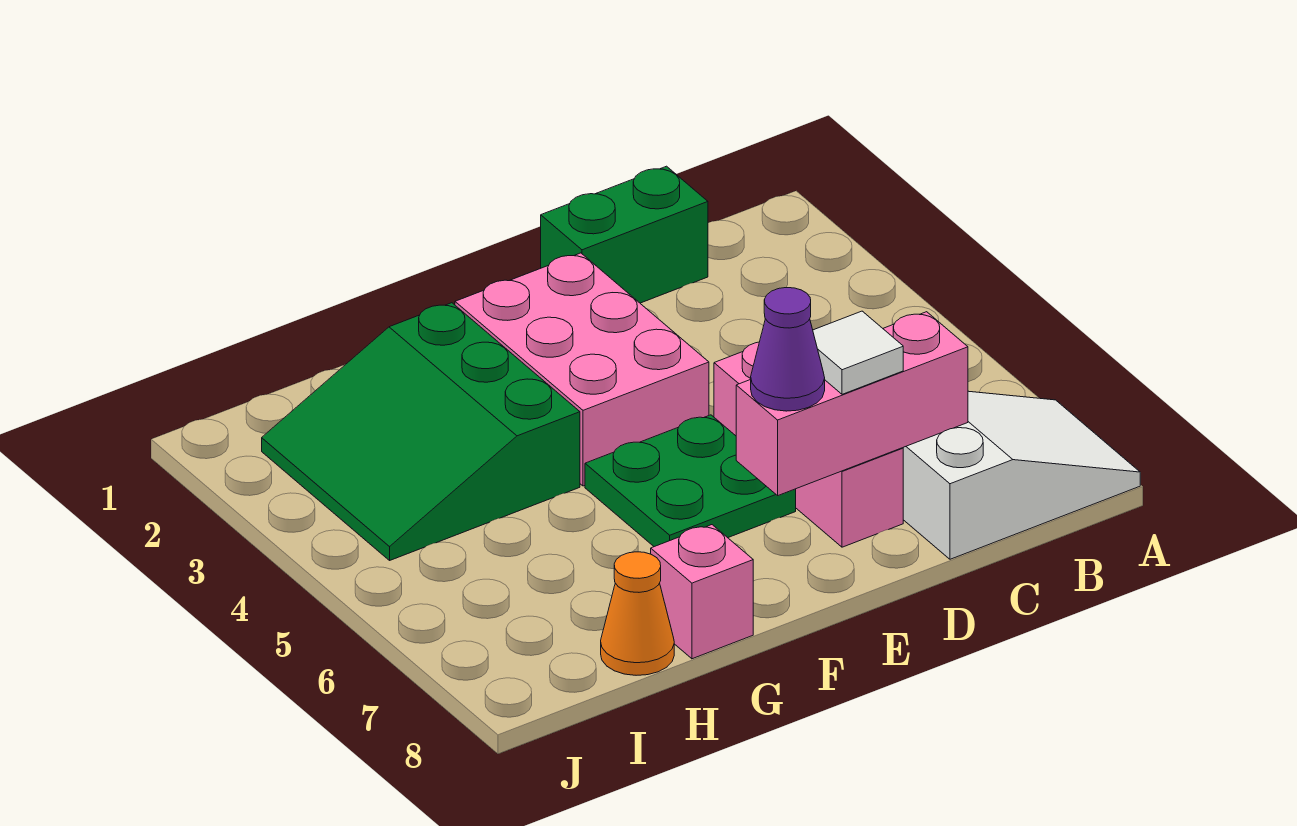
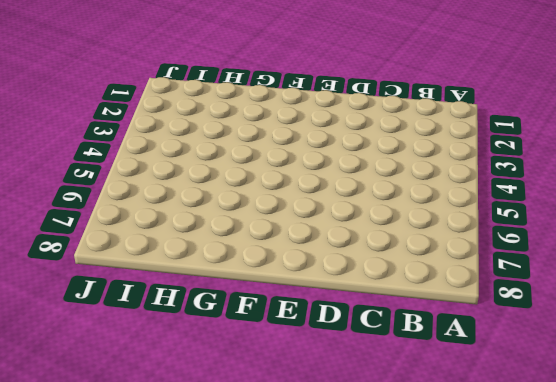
none -> white 2x3 slope [903,391,1140,559]
none -> green 1x2 brick [541,166,708,303]

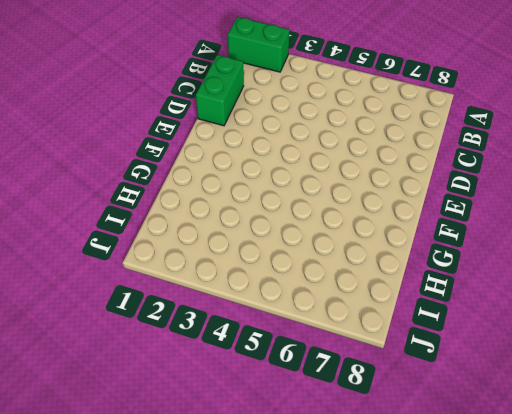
green 1x2 brick [228,17,290,72] -> none
none -> white 2x3 slope [903,391,1140,559]
none -> pink 1x3 brick [714,342,903,547]

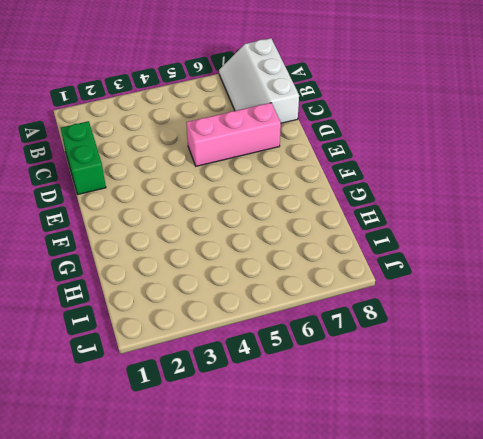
white 2x3 slope [219,38,299,123] -> white 2x3 slope turned to [903,391,1140,559]
none -> pink 2x3 brick [455,253,709,486]
none -> green 2x2 plate [585,415,796,547]

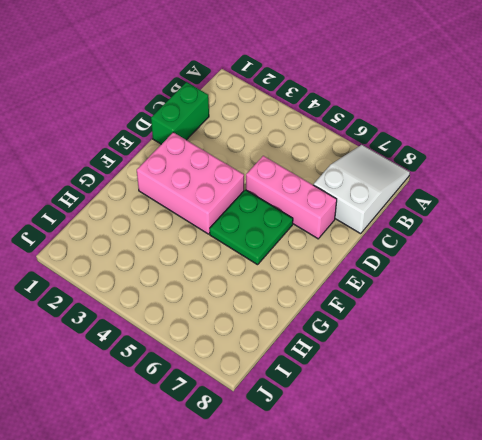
none -> green 3x3 slope [262,303,580,560]
none -> pink 1x1 brick [651,525,753,659]

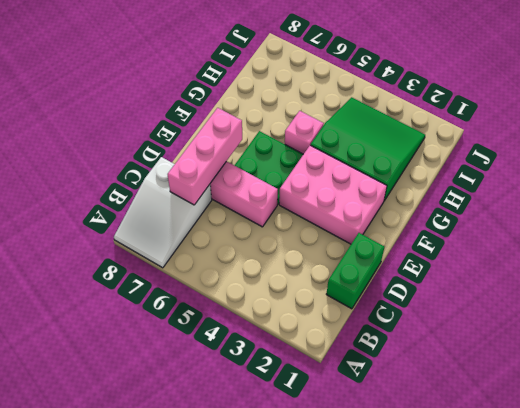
pink 1x1 brick [285,111,324,154] -> pink 1x1 brick moved to [651,525,753,659]
none -> orange 1x1 cone [601,552,674,675]
none -> white 1x1 tile [813,311,903,394]

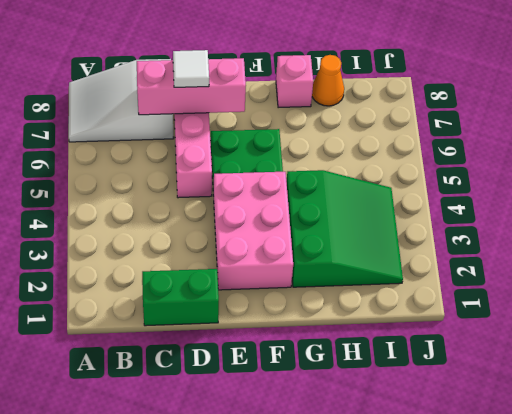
none -> purple 1x1 cone [751,288,825,411]

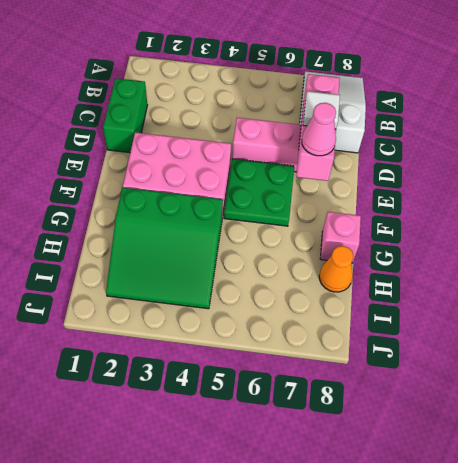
pink 1x1 cone [302,103,336,156] -> purple 1x1 cone [751,288,825,411]

